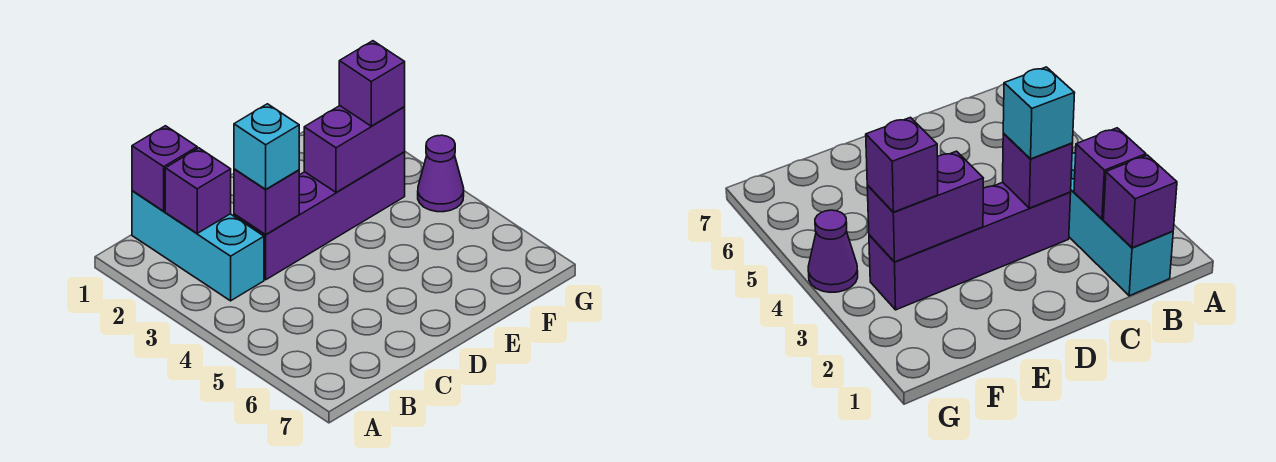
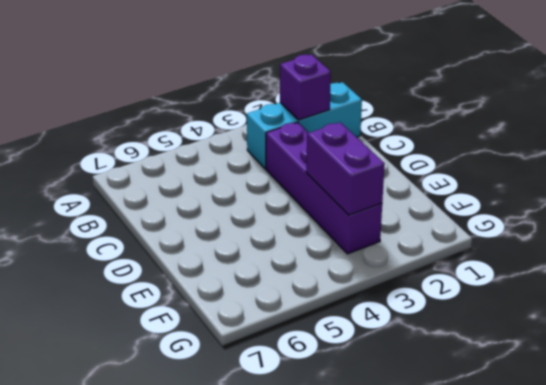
none -> purple 1x1 cone [418,135,464,212]
none -> purple 1x1 brick [132,126,197,211]

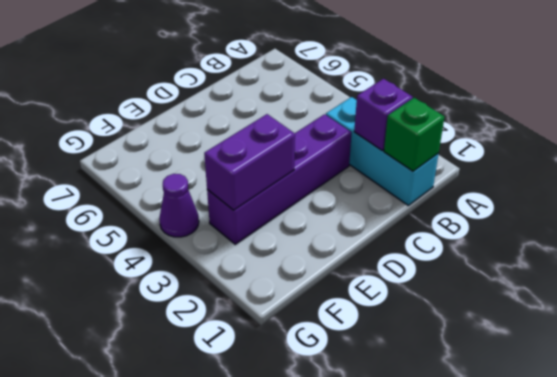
green 1x1 brick [384,98,444,171] -> purple 1x1 brick [132,126,197,211]
none -> purple 1x1 brick [234,169,299,234]
none -> cyan 1x1 brick [234,104,299,189]

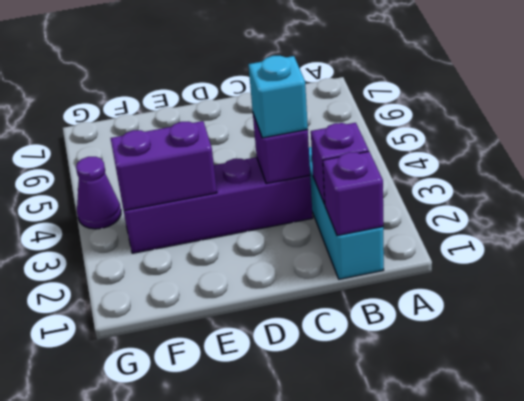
none -> purple 1x1 brick [339,41,405,126]

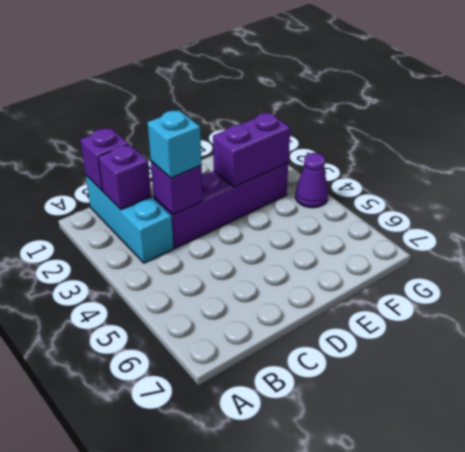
none -> purple 1x1 brick [339,41,405,126]

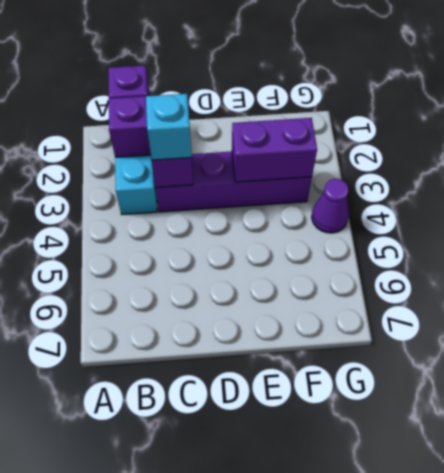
none -> purple 1x1 brick [339,41,405,126]

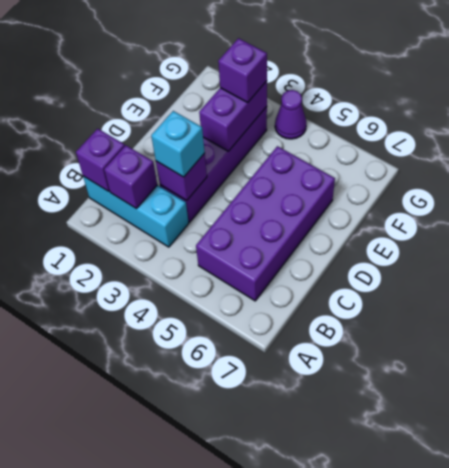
purple 2x4 brick [196,146,335,301] -> none

